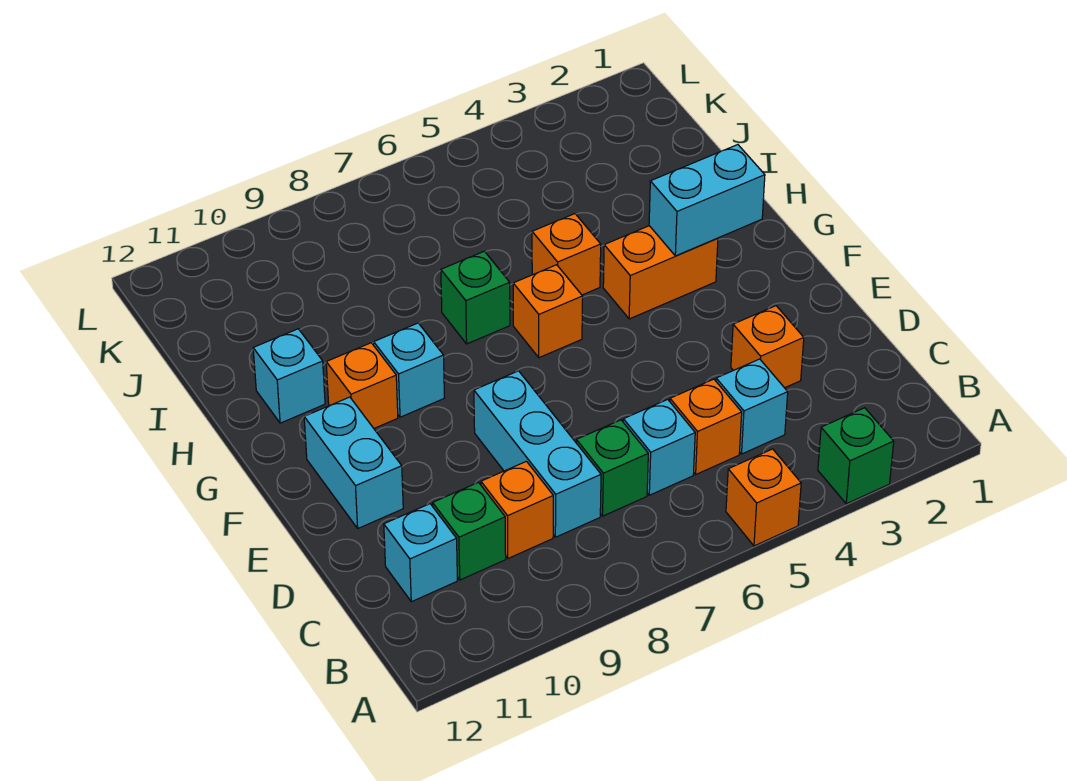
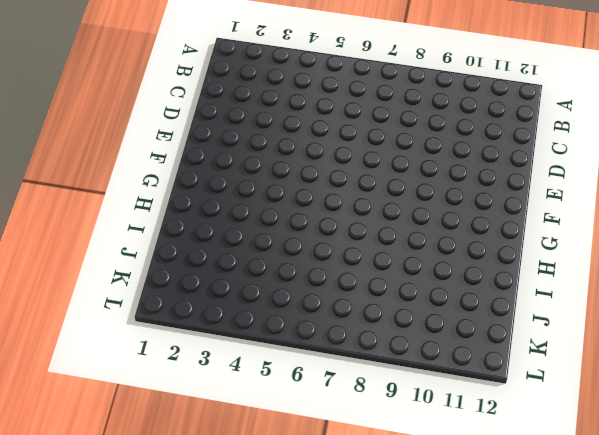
none -> green 1x1 brick [818,408,894,504]
none -> orange 1x1 brick [726,449,801,546]
none -> cyan 1x1 brick [716,359,788,454]

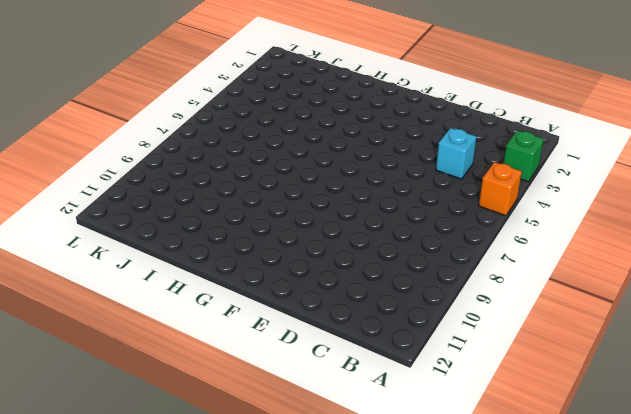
none -> orange 1x1 brick [670,379,742,474]
none -> cyan 1x1 brick [623,399,695,495]
none -> green 1x1 brick [576,420,648,516]

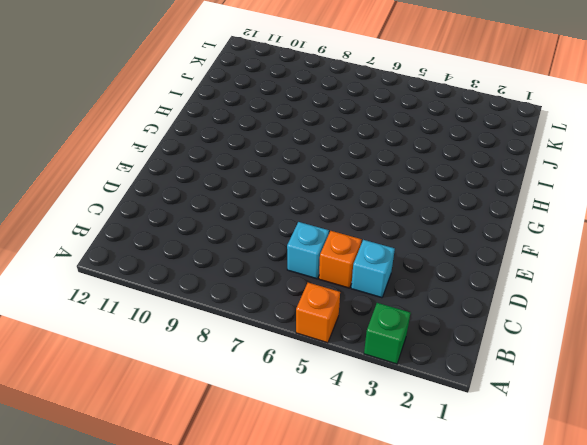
none -> green 1x1 brick [576,420,648,516]
none -> cyan 1x3 brick [474,371,601,537]
none -> orange 1x1 brick [481,461,553,558]

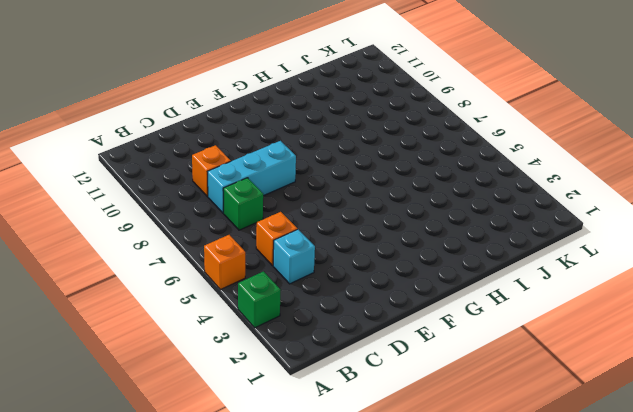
none -> cyan 1x1 brick [623,399,695,495]
none -> green 1x1 brick [433,482,506,580]
none -> cyan 1x1 brick [384,504,457,602]

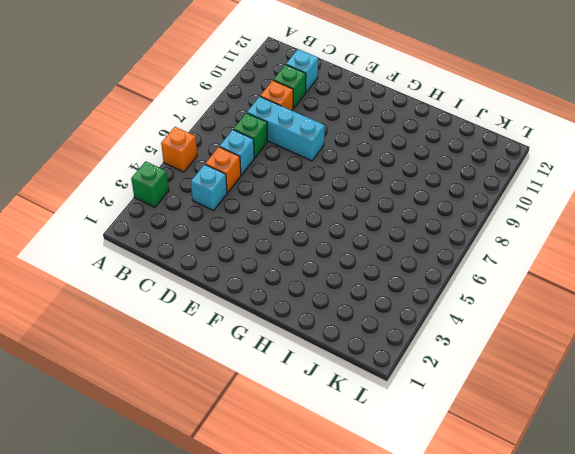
none -> orange 1x1 brick [731,306,804,388]
none -> cyan 1x2 brick [304,397,403,528]
none -> orange 1x2 brick [603,226,718,319]

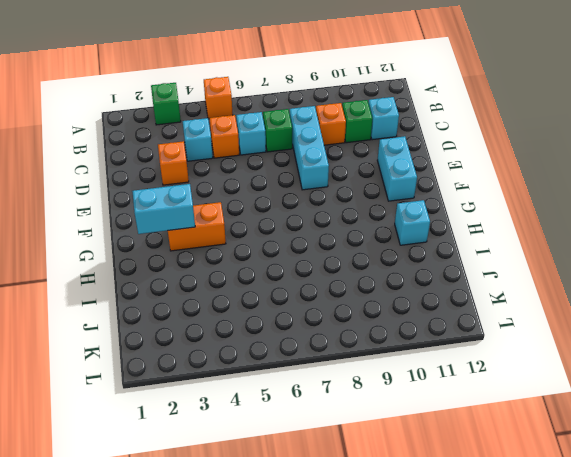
none -> orange 1x1 brick [513,265,583,358]
none -> cyan 1x1 brick [374,323,445,417]
none -> orange 1x1 brick [326,343,398,428]

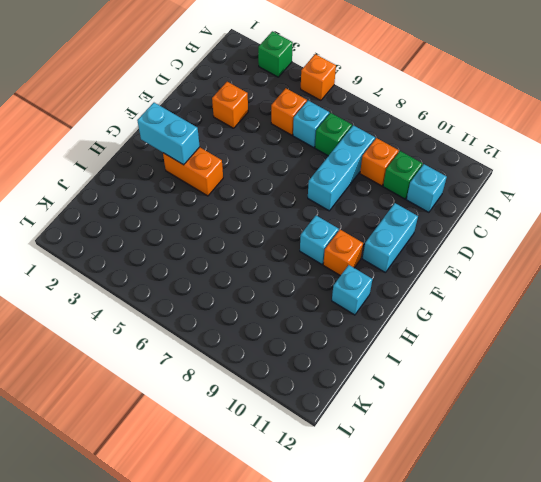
none -> cyan 1x1 brick [716,359,788,454]
none -> orange 1x1 brick [513,265,583,358]
none -> orange 1x1 brick [532,214,601,295]

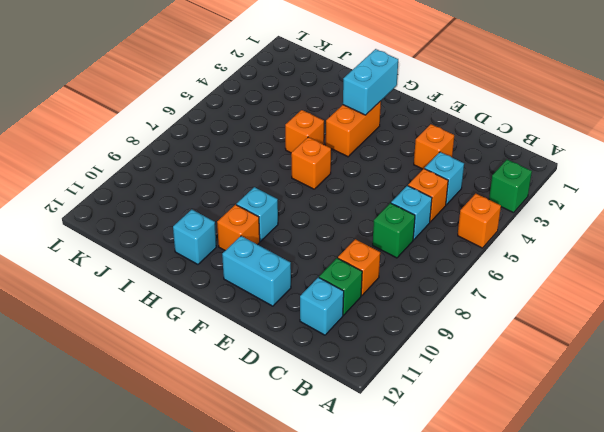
none -> cyan 1x3 brick [474,371,601,537]
none -> green 1x1 brick [441,251,510,344]

